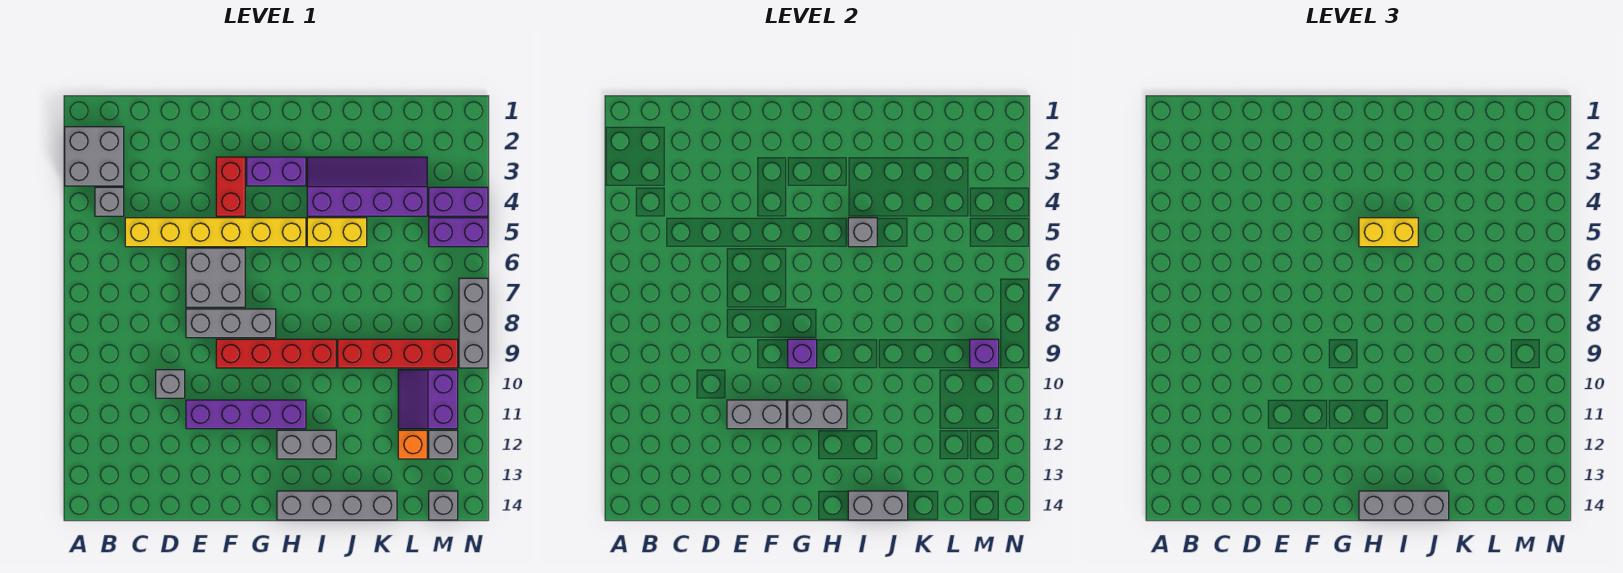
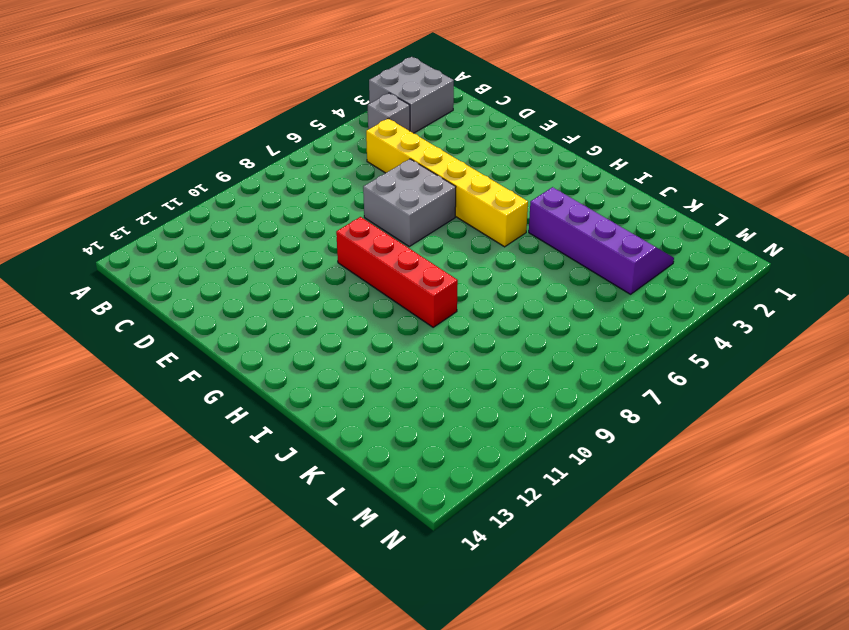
none -> grey 1x1 brick [156,370,185,398]
none -> grey 1x3 brick [186,309,276,338]
none -> purple 1x4 brick [186,400,306,429]
none -> red 1x2 brick [216,157,245,216]

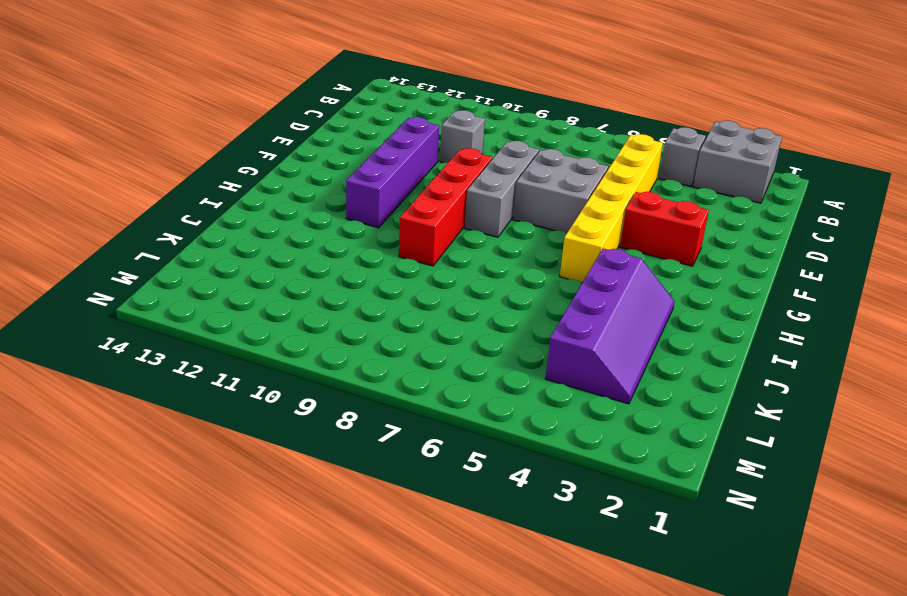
none -> purple 1x2 brick [247,157,306,186]
none -> grey 1x2 brick [277,430,336,459]
none -> grey 1x4 brick [277,491,397,520]
none -> yellow 1x2 brick [307,218,367,247]

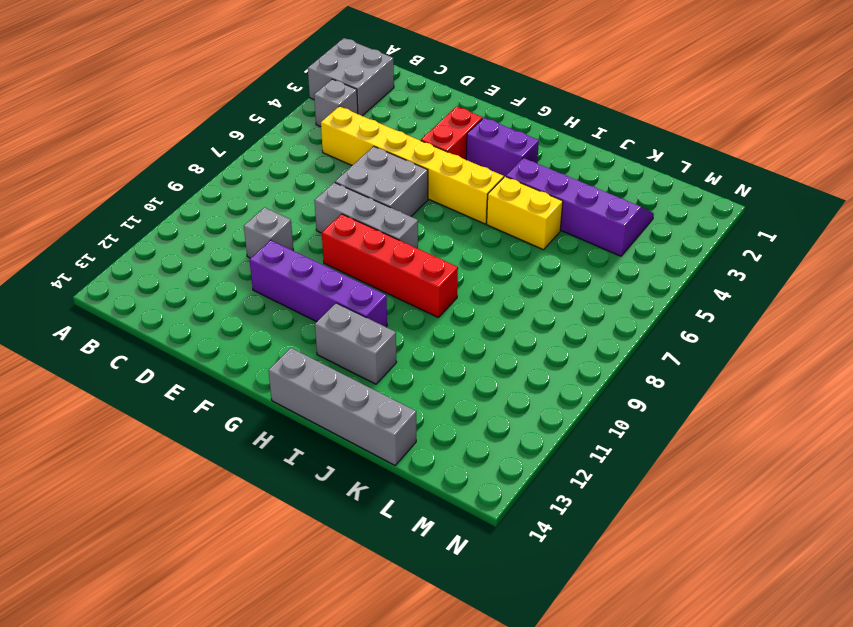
none -> red 1x4 brick [338,339,458,368]
none -> purple 2x2 slope [398,370,458,429]
none -> orange 1x1 brick [398,430,427,459]
none -> purple 1x2 brick [429,187,488,216]

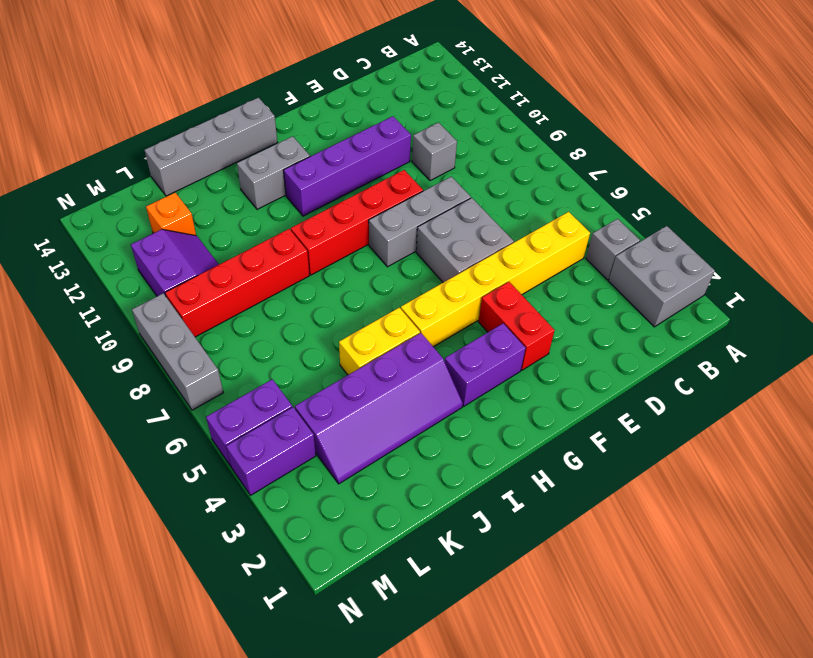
none -> grey 1x1 brick [429,430,458,459]
none -> grey 1x1 brick [429,491,458,520]
none -> grey 1x2 brick [727,400,786,429]
none -> purple 1x1 brick [788,339,817,368]

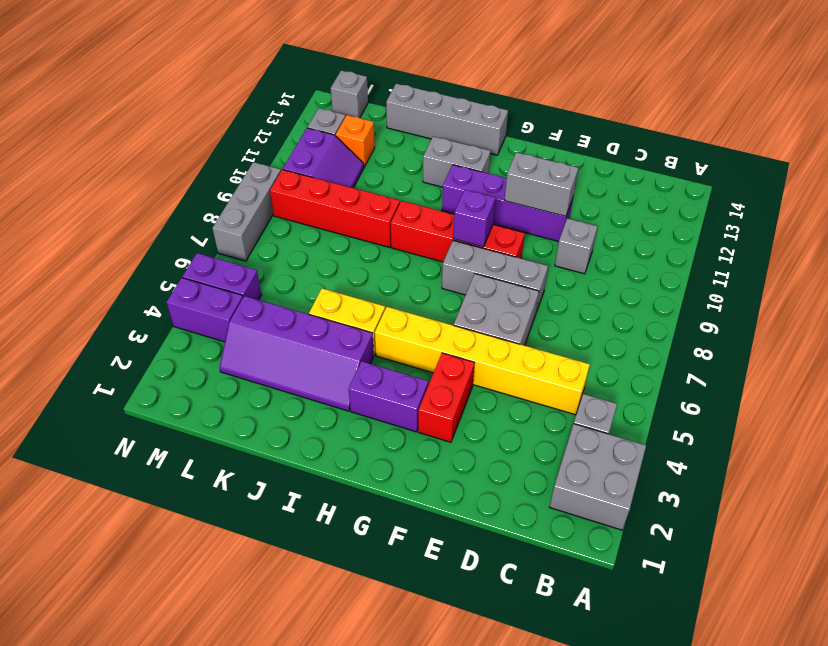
none -> grey 1x2 brick [788,400,847,429]
none -> grey 1x1 brick [848,218,877,247]
none -> grey 1x2 brick [848,491,908,520]
none -> purple 1x1 brick [970,339,999,368]

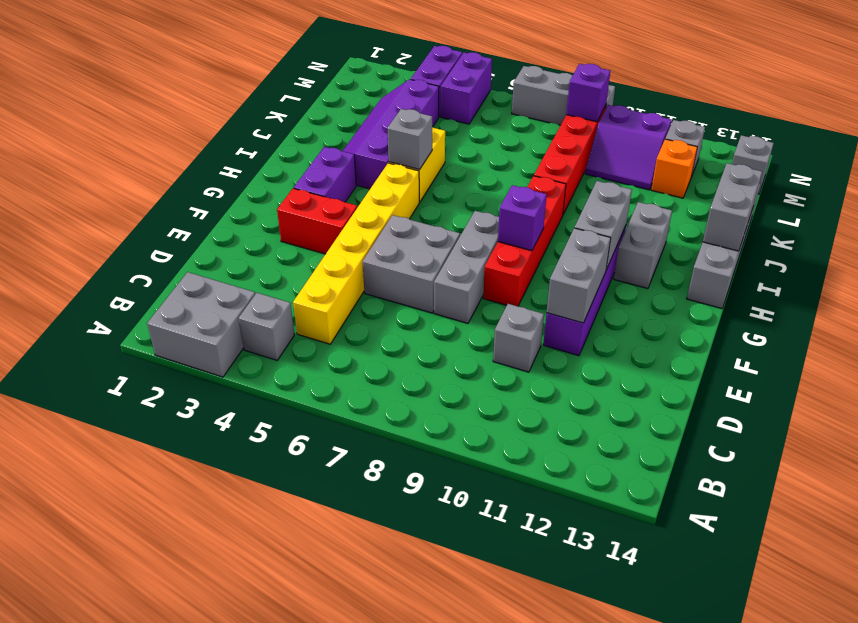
none -> yellow 1x2 brick [1359,218,1418,247]
none -> grey 1x3 brick [1359,491,1449,520]

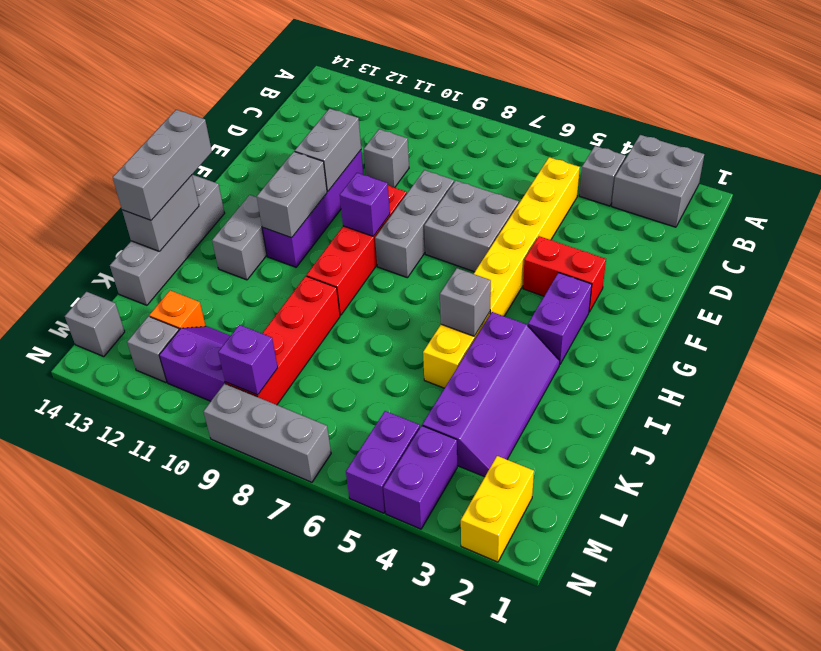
yellow 1x2 brick [461,456,534,562] -> yellow 1x2 brick moved to [1359,218,1418,247]

